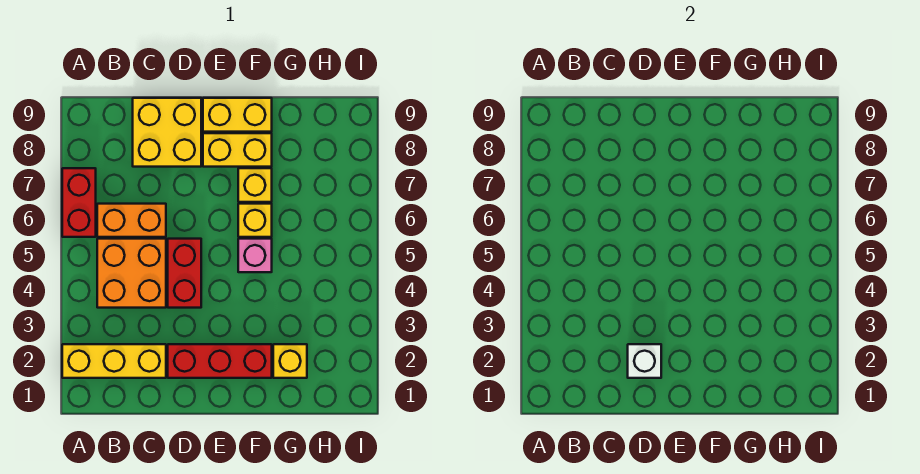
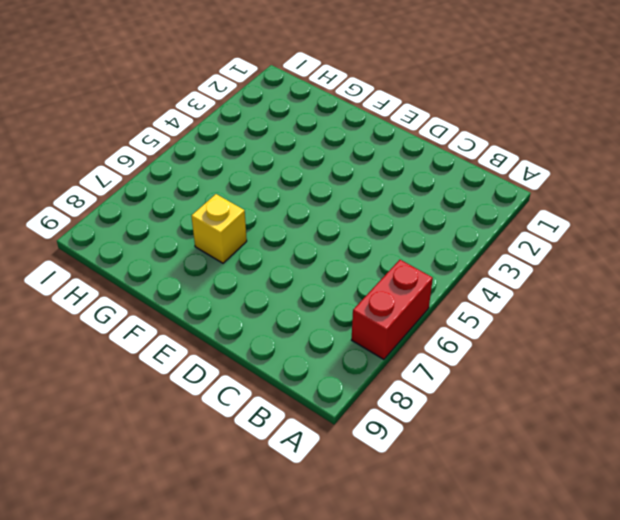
none -> yellow 1x3 brick [62,344,166,378]
none -> orange 2x2 brick [97,239,166,308]
none -> orange 1x2 brick [97,204,166,237]

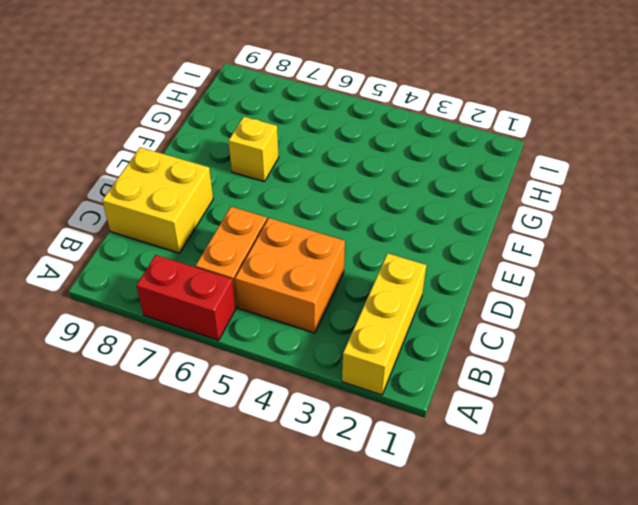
none -> red 1x3 brick [168,344,272,378]
none -> red 1x2 brick [168,239,201,308]
none -> yellow 1x2 brick [203,133,272,167]

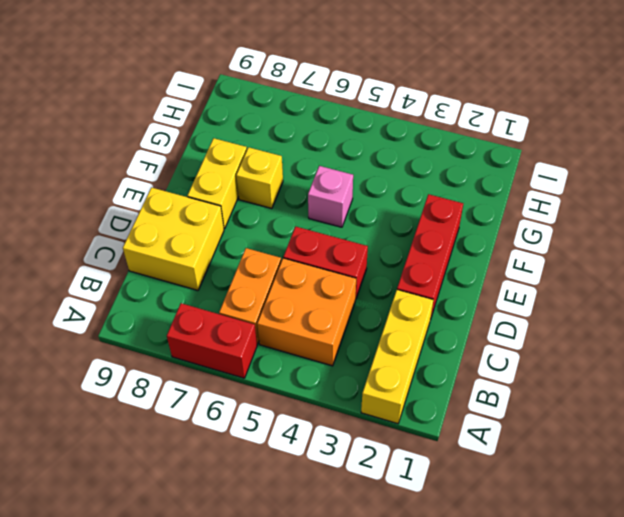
none -> yellow 1x2 brick [203,98,272,132]
none -> yellow 1x1 brick [238,204,272,237]
none -> yellow 1x1 brick [273,344,307,378]

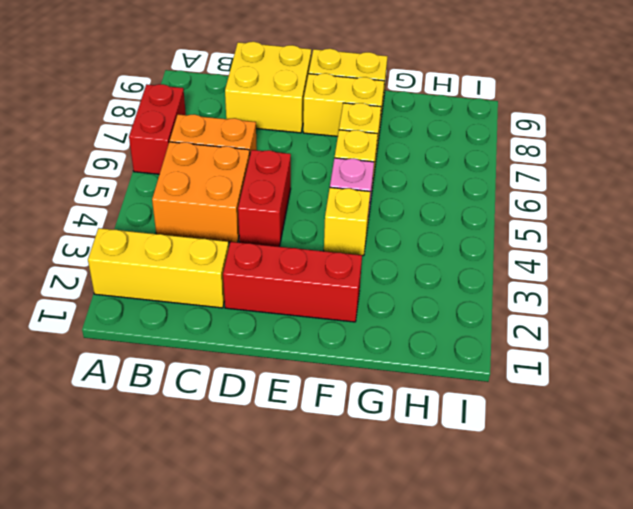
yellow 1x1 brick [324,187,370,256] -> yellow 1x1 brick moved to [273,344,307,378]
none -> white 1x1 brick [628,344,661,378]

